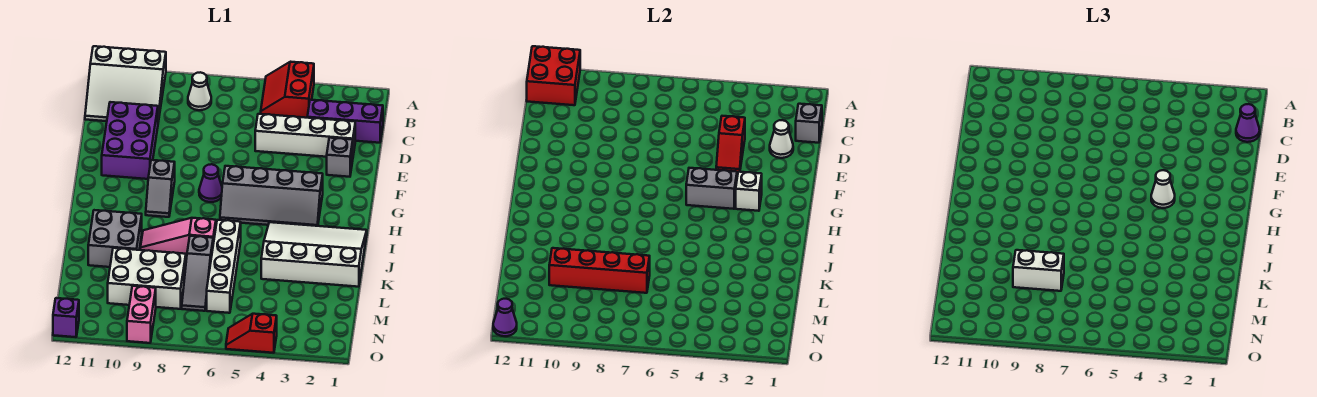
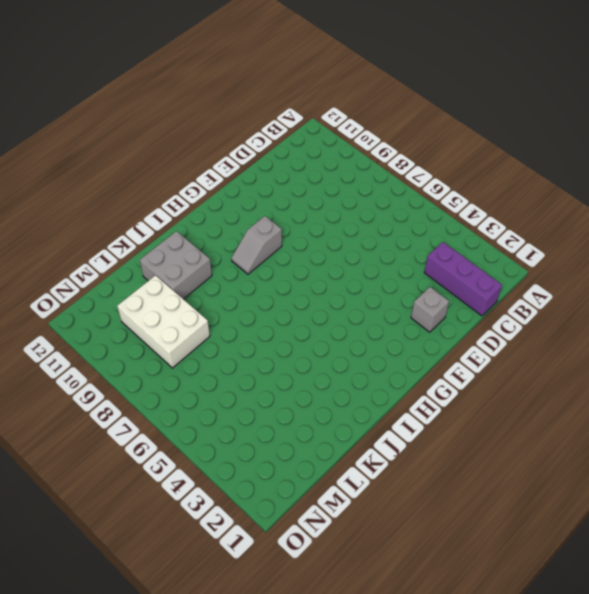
none -> red 2x2 slope [261,62,314,118]
none -> white 3x3 slope [85,46,166,122]
none -> white 1x1 cone [188,72,211,110]
none -> white 1x4 brick [255,114,355,157]

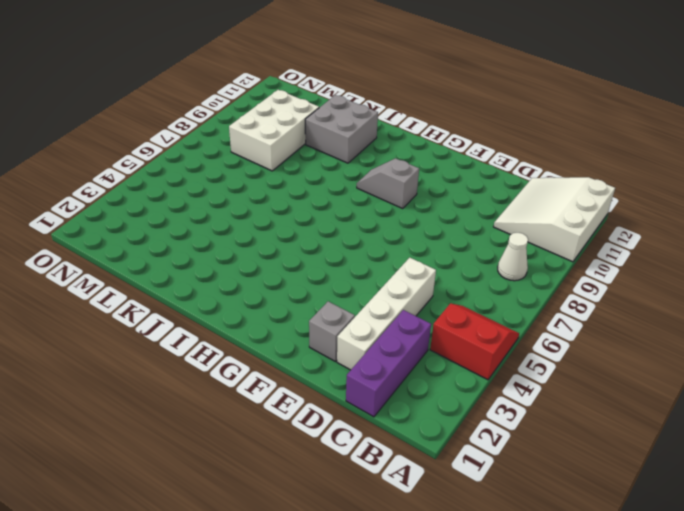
none -> purple 2x3 brick [102,102,158,179]
none -> grey 2x4 slope [220,166,323,226]
none -> purple 1x1 cone [199,164,222,202]
none -> white 3x4 slope [261,222,367,287]

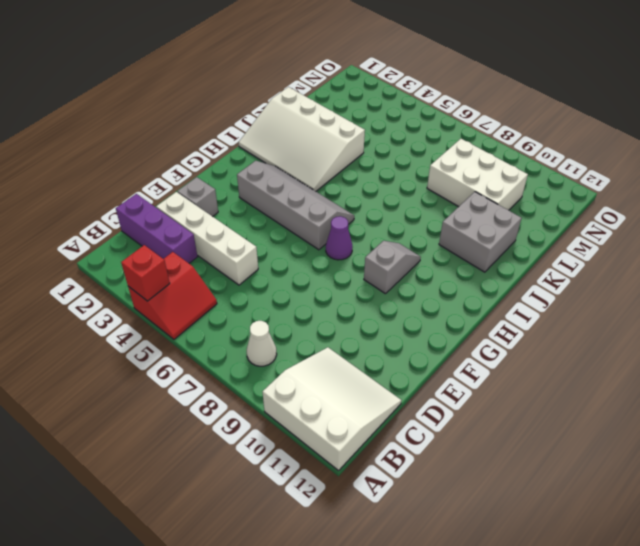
red 1x1 brick [121,245,170,301] -> none
none -> purple 2x3 brick [102,102,158,179]
none -> white 1x4 brick [207,220,241,313]
none -> pink 1x3 slope [140,218,216,255]
none -> grey 1x3 slope [182,236,213,311]

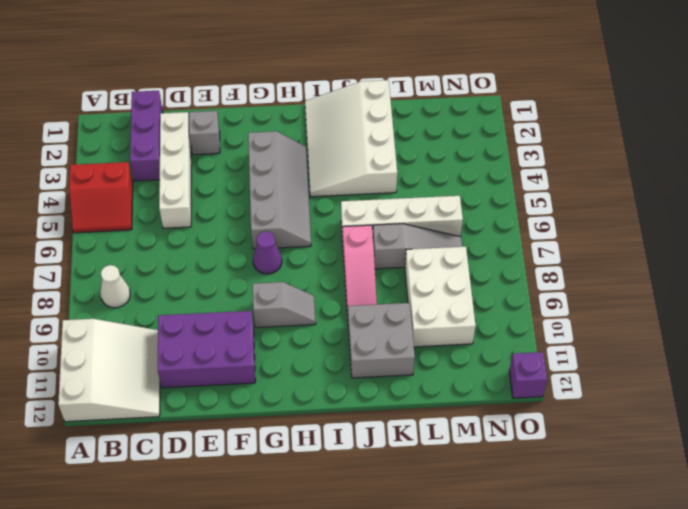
none -> pink 1x2 brick [127,286,156,343]
none -> red 1x2 slope [226,314,277,353]
none -> red 2x2 brick [527,46,580,105]
none -> grey 1x1 brick [796,104,822,143]

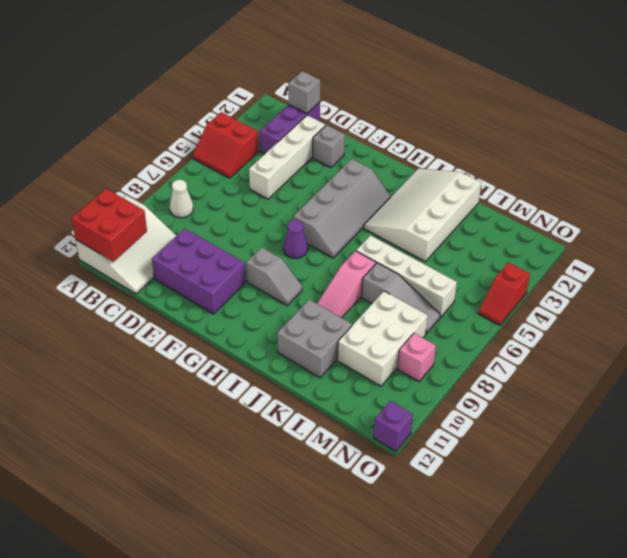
pink 1x1 brick [398,333,436,381] -> pink 1x2 brick [127,286,156,343]
none -> white 1x1 cone [770,120,793,158]
none -> red 1x2 slope [716,116,745,173]
none -> white 1x1 brick [736,172,762,211]
none -> grey 1x2 brick [686,168,737,209]

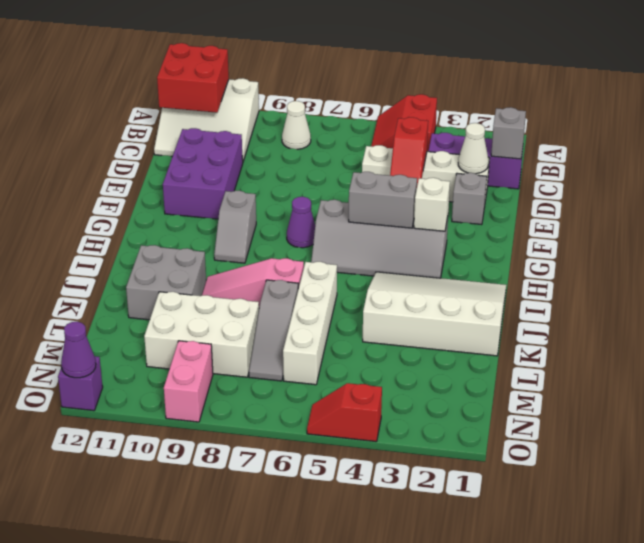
none -> red 1x4 brick [549,248,650,293]
none -> purple 1x1 cone [1236,104,1260,142]
none -> white 1x1 cone [1151,170,1175,208]
none -> white 1x2 brick [1013,250,1064,291]

